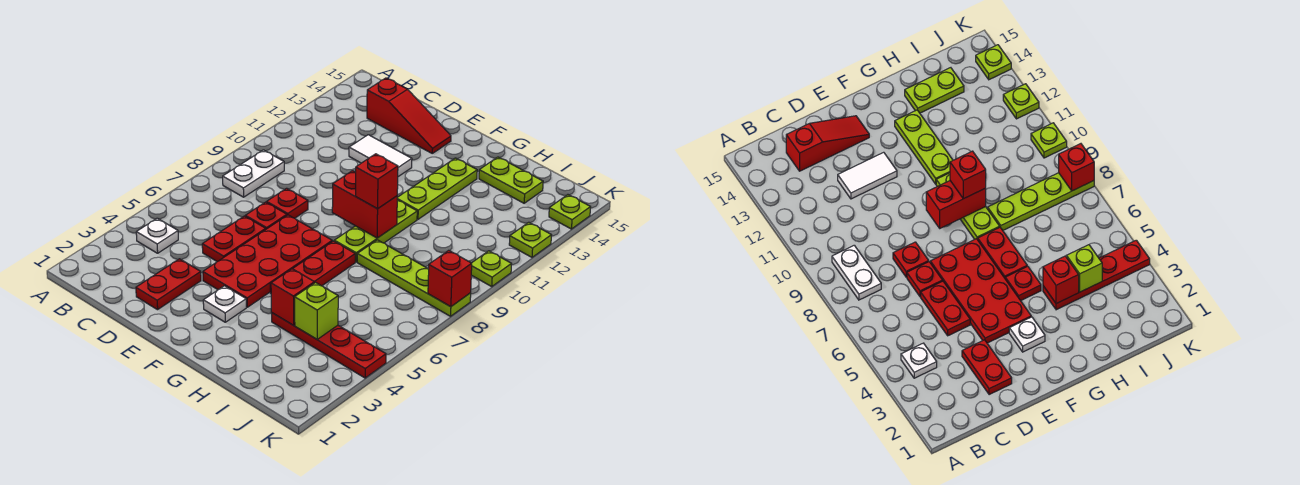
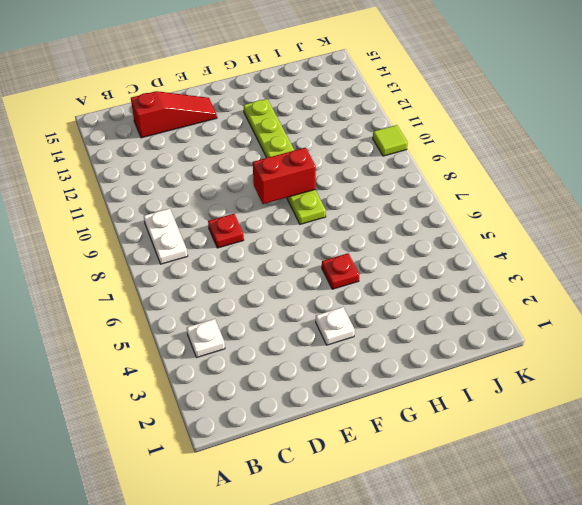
lime 1x1 tile [373,125,408,156] -> lime 1x1 plate [471,251,512,286]
none -> red 1x2 plate [136,259,201,310]
none -> red 1x2 plate [202,216,266,262]
none -> red 1x1 plate [245,202,287,229]

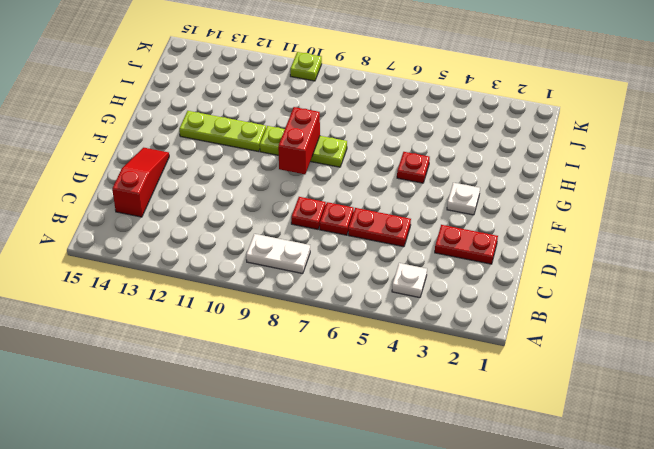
none -> white 1x2 tile [349,135,412,177]
none -> red 2x4 plate [203,215,332,307]
none -> red 1x2 plate [293,241,355,286]

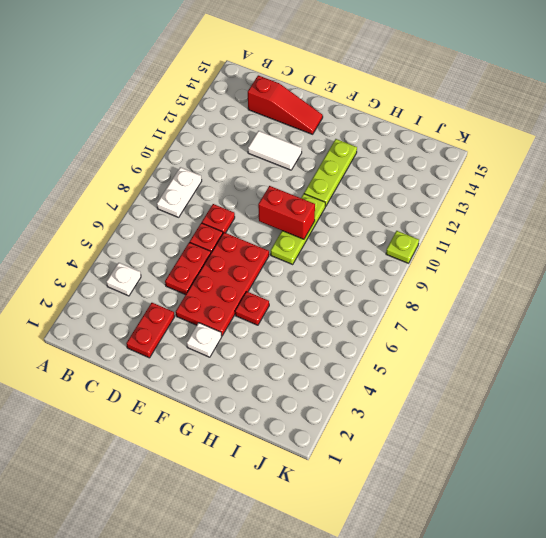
none -> red 1x2 plate [293,241,355,286]
none -> red 1x4 plate [272,313,386,378]
none -> lime 1x4 plate [357,240,471,316]

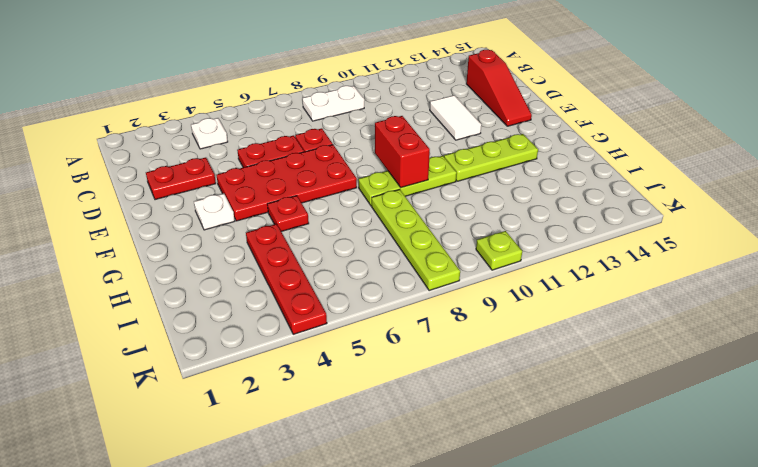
none -> red 1x1 plate [267,188,308,218]
none -> red 1x2 plate [293,241,355,286]
none -> lime 1x2 plate [479,157,543,203]

